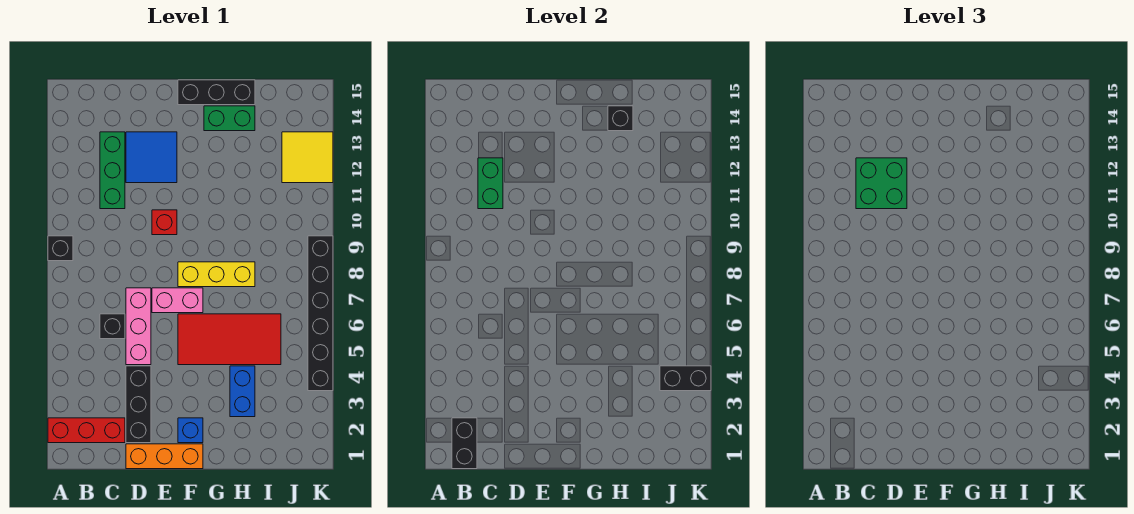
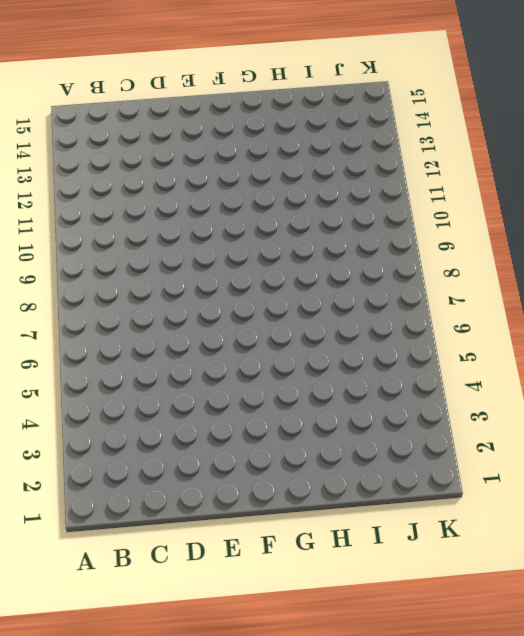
none -> red 1x3 brick [48,418,125,443]
none -> black 1x1 brick [48,236,73,261]
none -> black 1x1 brick [100,314,125,339]

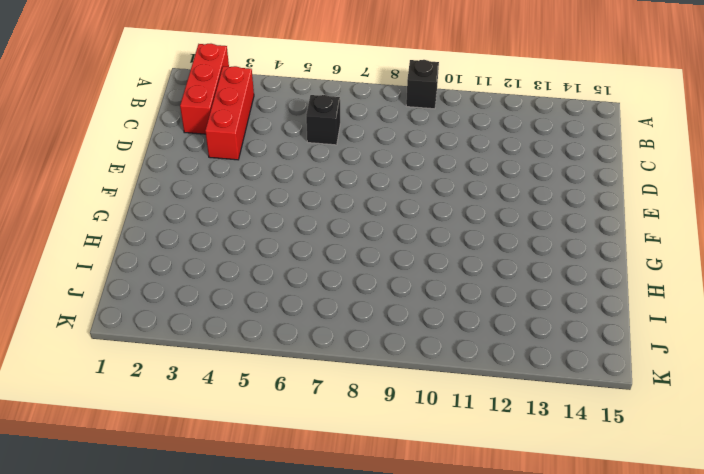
red 1x3 brick [205,66,254,160] -> black 1x3 brick [126,366,151,443]
none -> green 1x3 brick [100,132,125,209]
none -> orange 1x3 brick [126,444,203,469]
none -> pink 1x3 brick [126,288,151,365]

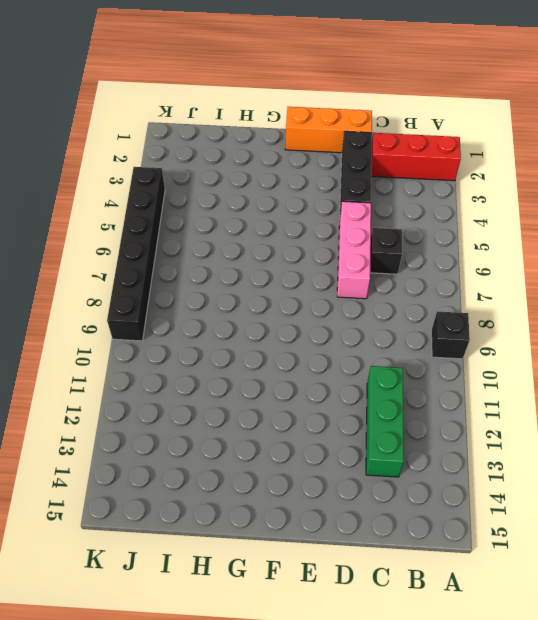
none -> blue 2x2 tile [126,132,177,183]
none -> pink 1x2 brick [152,288,203,313]
none -> red 1x1 brick [152,210,177,235]

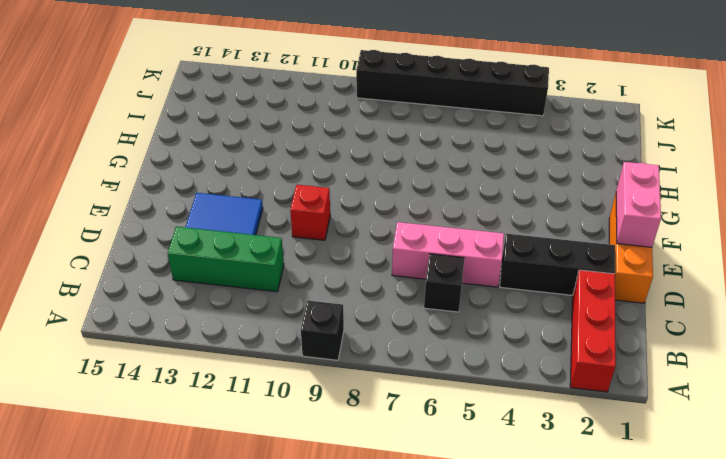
pink 1x2 brick [616,162,661,247] -> pink 1x2 brick moved to [152,288,203,313]
none -> blue 1x1 brick [178,418,203,443]
none -> red 2x4 tile [178,314,281,365]
none -> yellow 1x3 brick [178,262,255,287]

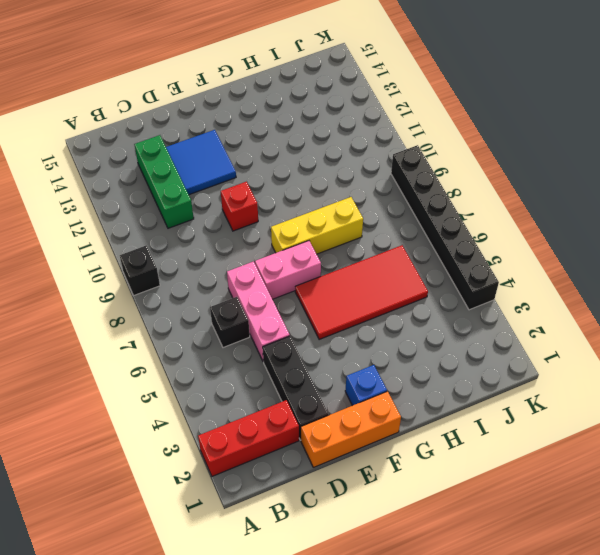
none -> black 1x3 brick [178,80,255,105]
none -> green 1x2 brick [204,106,255,131]
none -> blue 1x2 brick [230,366,255,417]

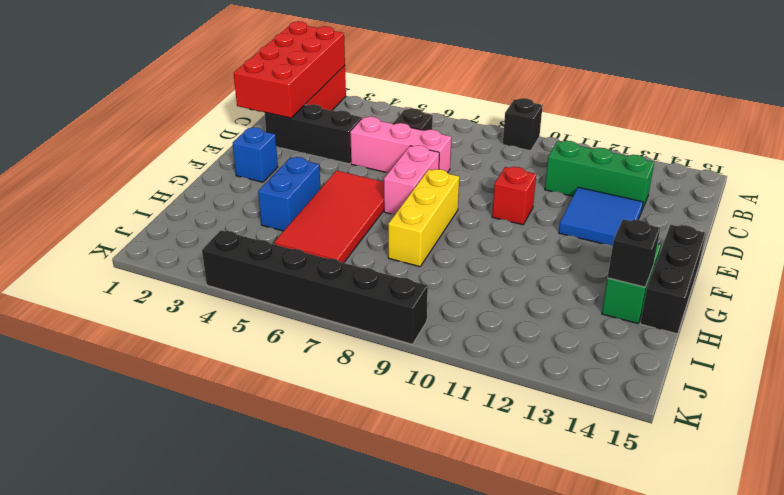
red 2x4 brick [234,21,345,118] -> black 1x2 brick [452,418,477,469]
blue 1x2 brick [258,157,321,231] -> blue 1x2 brick turned to [230,366,255,417]
none -> orange 1x3 brick [126,444,203,469]
none -> yellow 2x2 tile [282,132,333,183]
none -> green 1x2 brick [478,158,503,209]

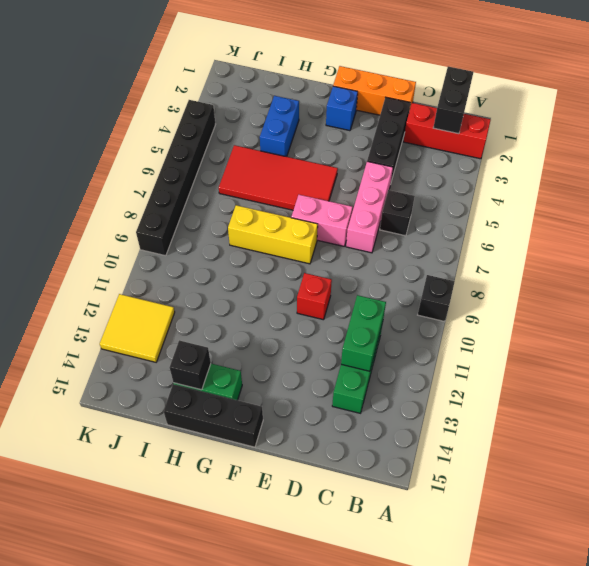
none -> blue 2x2 tile [126,132,177,183]
none -> black 1x2 brick [660,366,711,391]
none -> green 2x2 brick [856,158,907,209]

